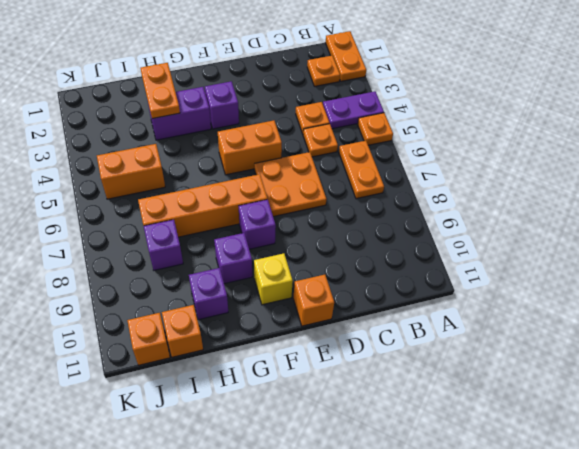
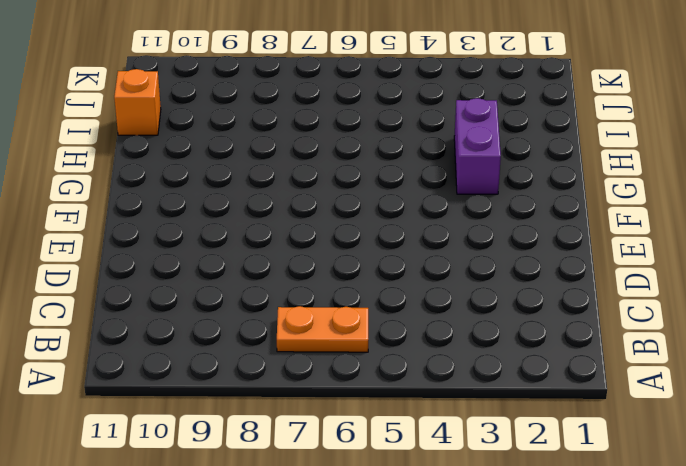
none -> orange 1x2 plate [325,31,366,81]
none -> purple 1x2 plate [323,91,384,129]
none -> orange 1x1 plate [358,113,393,145]

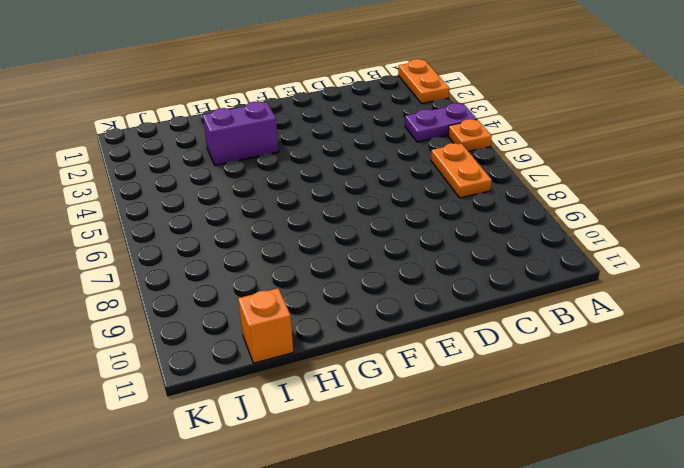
none -> orange 1x1 plate [307,56,340,86]
none -> orange 1x1 plate [296,102,329,134]
none -> orange 1x1 plate [303,124,338,157]

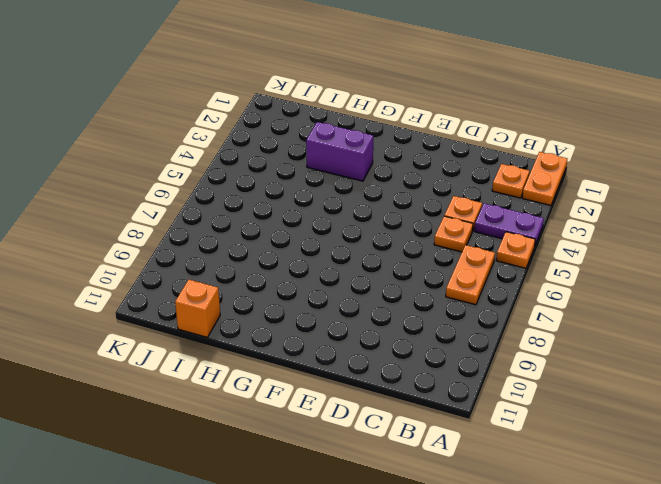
none -> orange 2x2 plate [254,152,326,217]
none -> orange 1x2 brick [218,120,282,175]
none -> orange 1x1 brick [293,275,334,326]

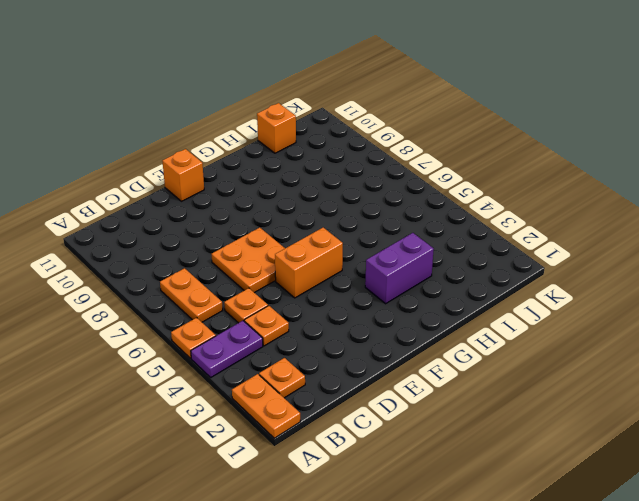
none -> purple 1x1 brick [205,81,239,129]
none -> orange 1x4 brick [138,174,268,237]
none -> purple 1x1 brick [239,200,276,249]

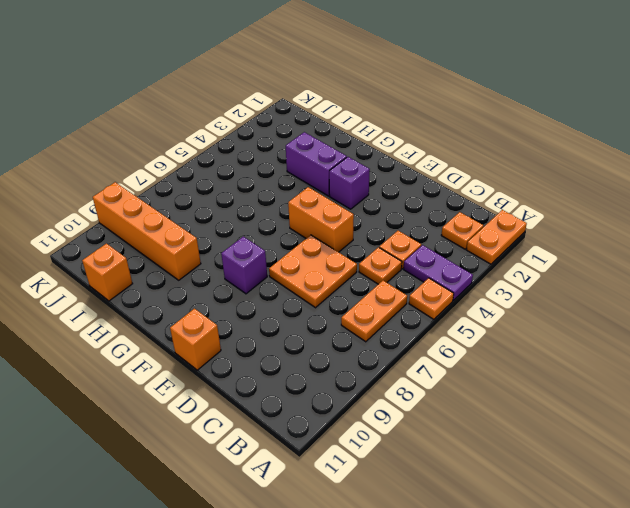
orange 1x4 brick [93,182,201,280] -> orange 1x4 brick moved to [138,174,268,237]
none -> yellow 1x1 brick [254,253,293,305]
none -> purple 1x1 brick [214,233,252,284]
none -> purple 1x1 brick [189,268,228,320]

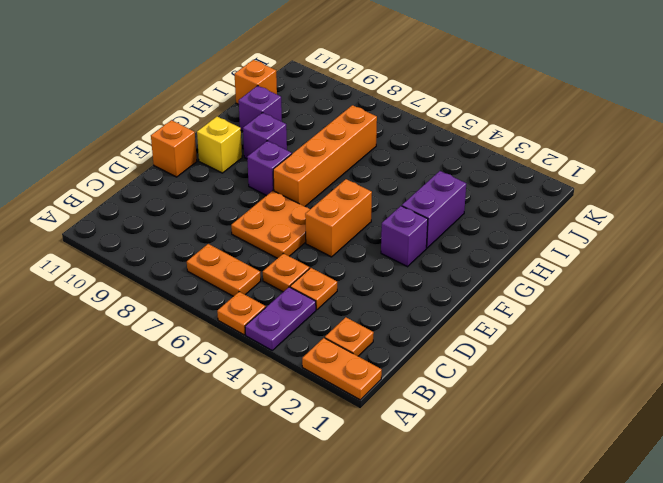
none -> orange 1x2 brick [97,144,165,199]
none -> purple 1x1 brick [144,220,183,270]
none -> orange 1x1 brick [127,313,170,365]

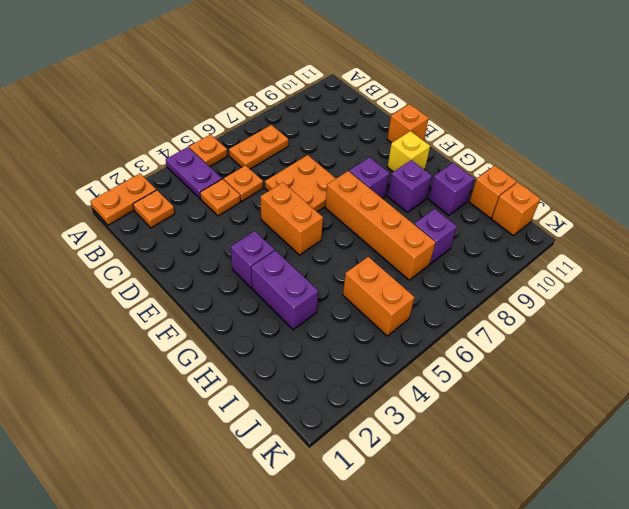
none -> orange 1x2 plate [140,63,180,119]

